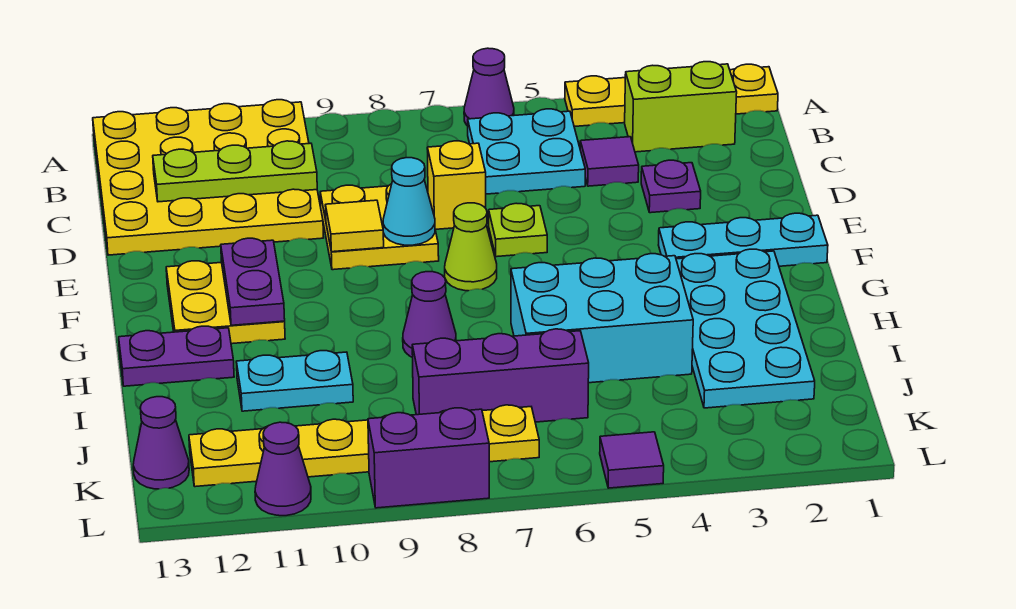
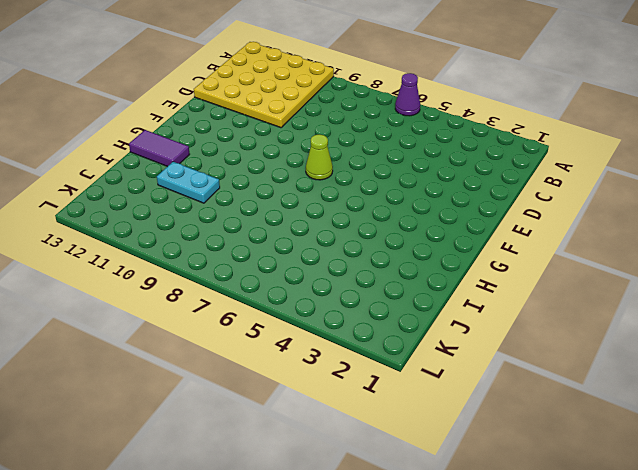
purple 1x2 tile [129,130,190,167] -> purple 1x2 plate [119,326,234,386]
none -> yellow 1x4 plate [565,64,778,127]
none -> lime 1x2 brick [625,62,737,152]
none -> cyan 2x2 plate [468,109,585,194]

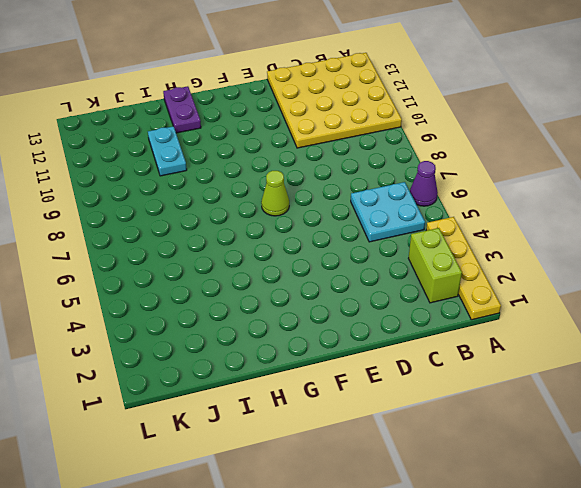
none -> purple 1x1 tile [580,137,639,186]
none -> purple 1x1 plate [641,160,701,213]
none -> yellow 1x1 brick [427,141,486,229]

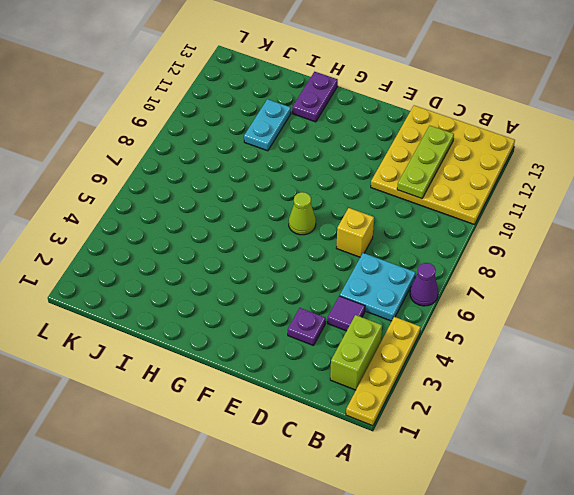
none -> yellow 2x2 plate [320,184,439,270]
none -> lime 1x1 plate [489,203,547,257]
none -> cyan 1x3 plate [659,213,828,266]

